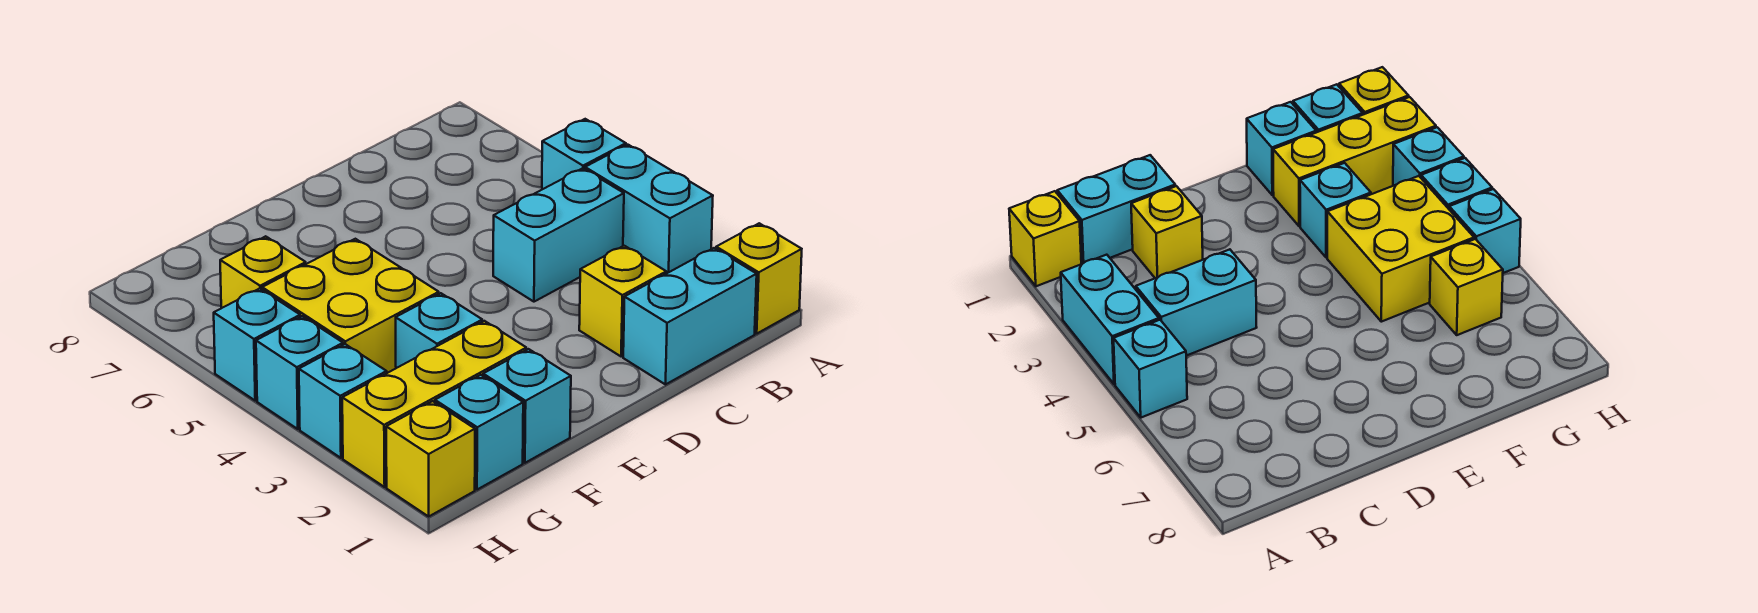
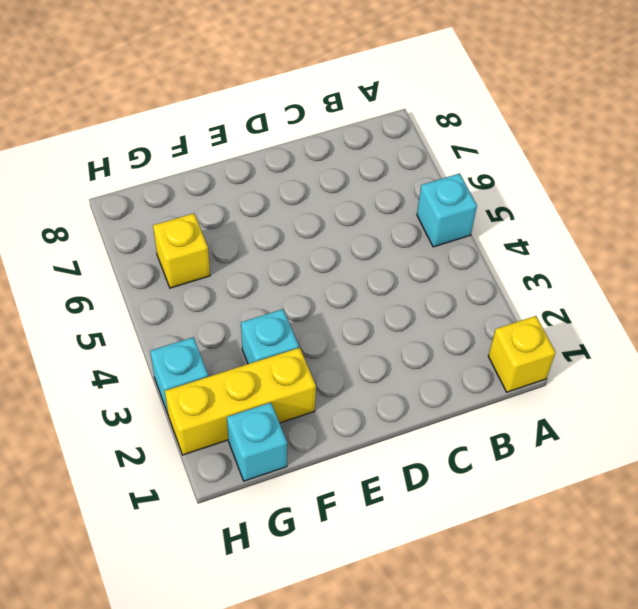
none -> cyan 1x2 brick [585,145,713,274]
none -> cyan 1x2 brick [623,248,757,384]
none -> cyan 1x2 brick [493,168,624,302]

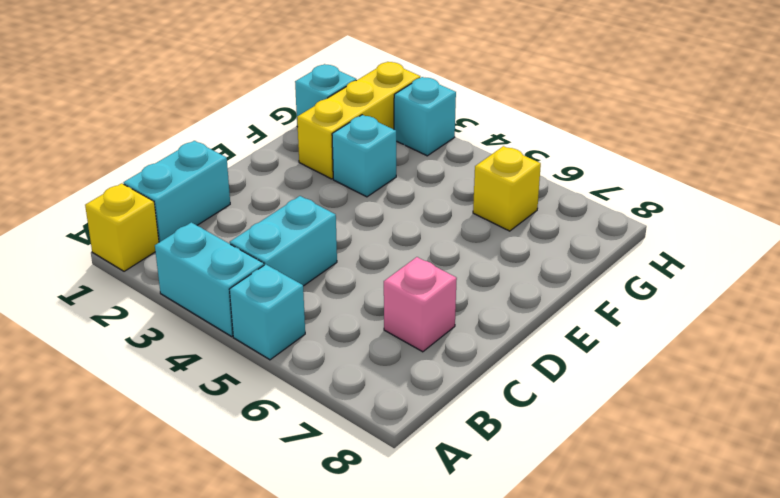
pink 1x1 brick [384,257,457,352] -> none
none -> yellow 1x1 brick [579,246,666,357]
none -> cyan 1x1 brick [483,349,571,463]
none -> yellow 2x2 brick [262,239,439,373]

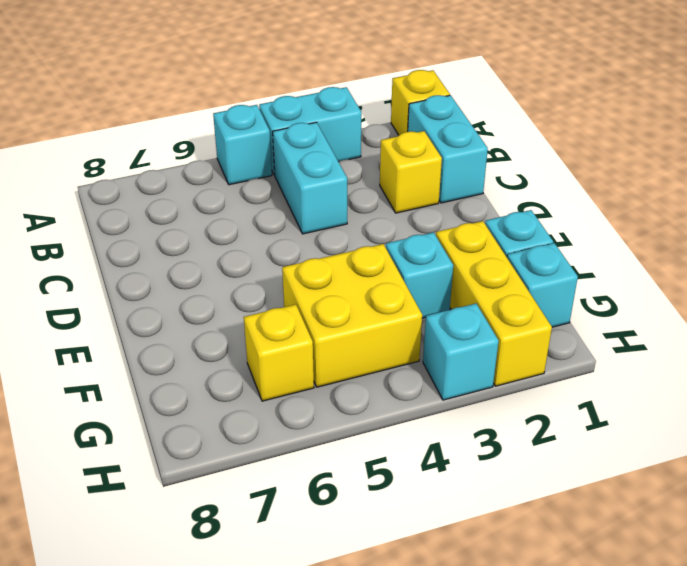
none -> yellow 1x1 brick [386,401,475,516]
none -> cyan 1x1 brick [256,316,343,429]
none -> cyan 1x1 brick [214,289,300,401]

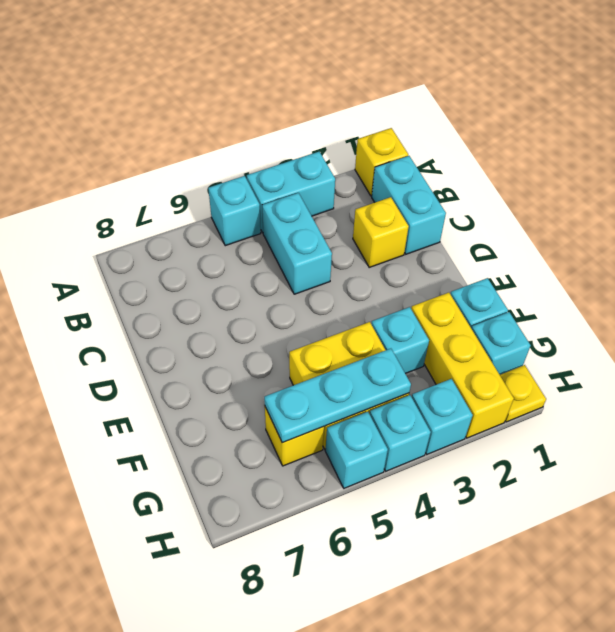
cyan 1x3 plate [264,349,411,443] -> none
yellow 1x1 plate [500,365,546,422] -> yellow 1x1 brick [386,401,475,516]

